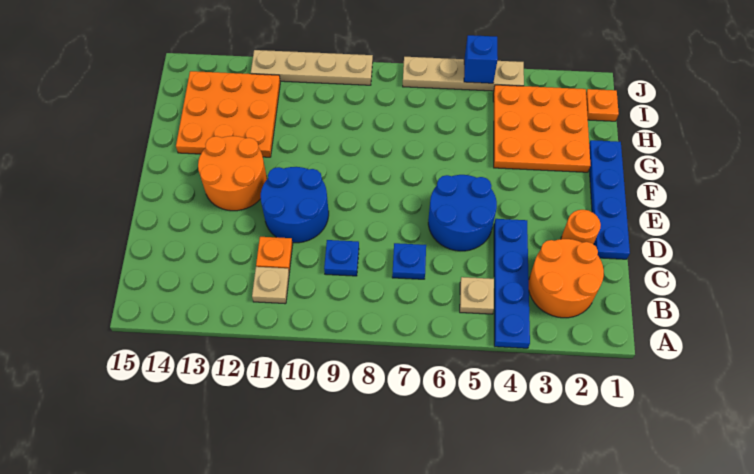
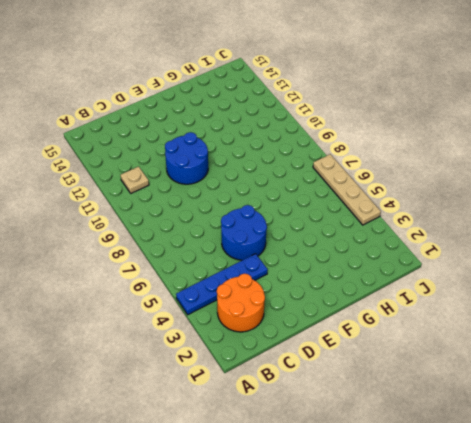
none -> tan 1x1 plate [460,277,494,314]
none -> blue 1x1 plate [392,243,426,279]
none -> blue 1x1 plate [324,240,359,276]

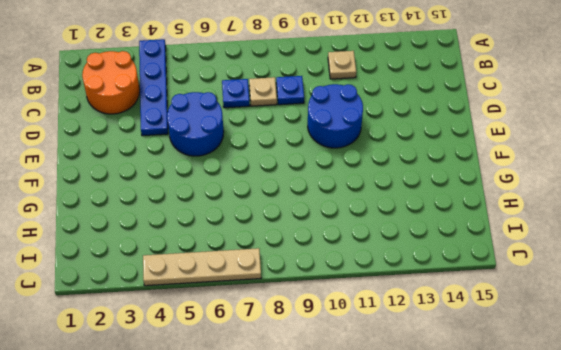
tan 1x1 plate [249,77,277,106] -> tan 1x1 plate moved to [460,277,494,314]
none -> orange 1x1 plate [256,237,293,272]
none -> blue 1x4 plate [589,140,630,259]
none -> orange 1x1 round brick [561,210,601,244]

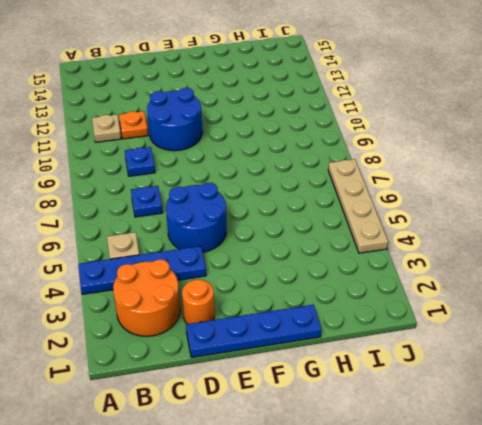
none -> orange 2x2 round brick [198,136,267,211]
none -> orange 3x3 plate [493,85,591,172]
none -> orange 3x3 plate [176,71,280,157]

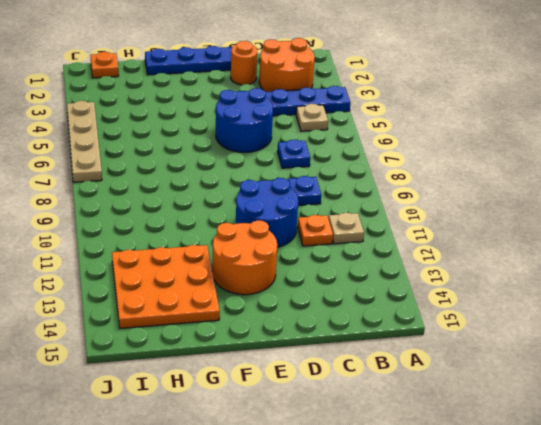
none -> orange 3x3 plate [493,85,591,172]
none -> tan 1x4 plate [251,50,373,85]
none -> blue 1x1 brick [464,35,498,83]

